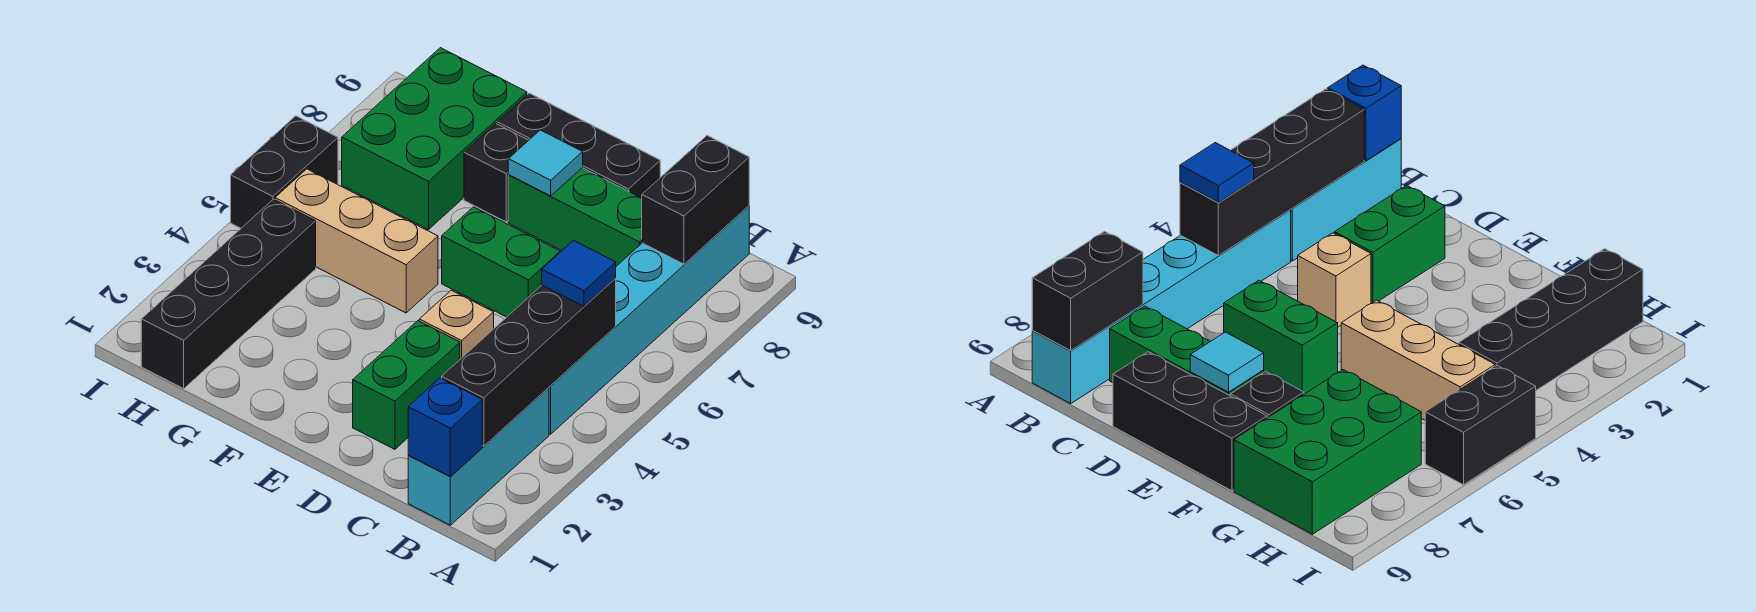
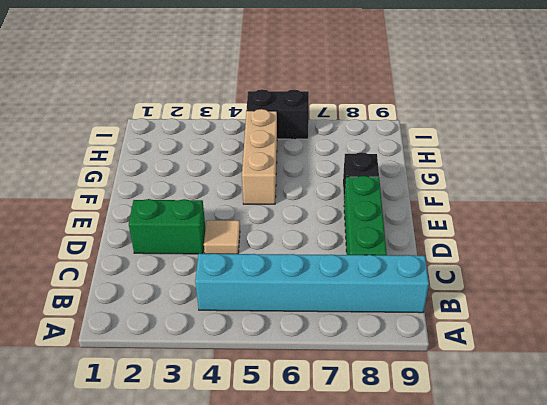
tan 1x1 tile [204,220,240,254] -> tan 1x1 brick [419,290,494,359]
none -> cyan 1x3 brick [408,388,549,525]
none -> green 1x2 brick [442,207,560,317]
none -> black 1x3 brick [497,93,660,198]

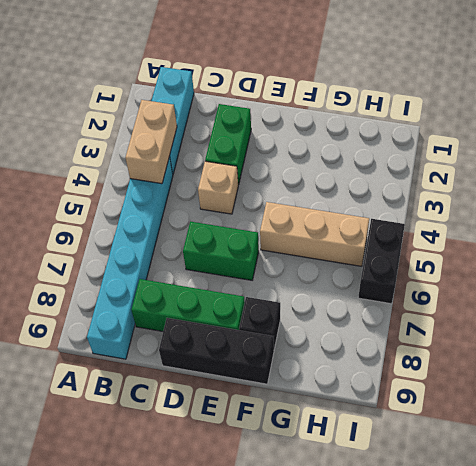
tan 1x2 brick [125,100,177,184] -> black 1x4 brick [442,278,616,446]
none -> green 2x3 brick [342,48,527,230]
none -> black 1x4 brick [141,199,316,389]
none -> blue 1x1 brick [408,378,482,476]

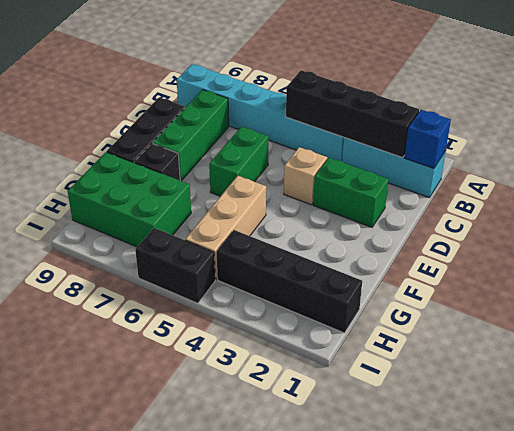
none -> black 1x2 brick [642,136,749,264]
none -> cyan 1x1 tile [508,130,583,196]
none -> blue 1x1 tile [542,241,616,306]

